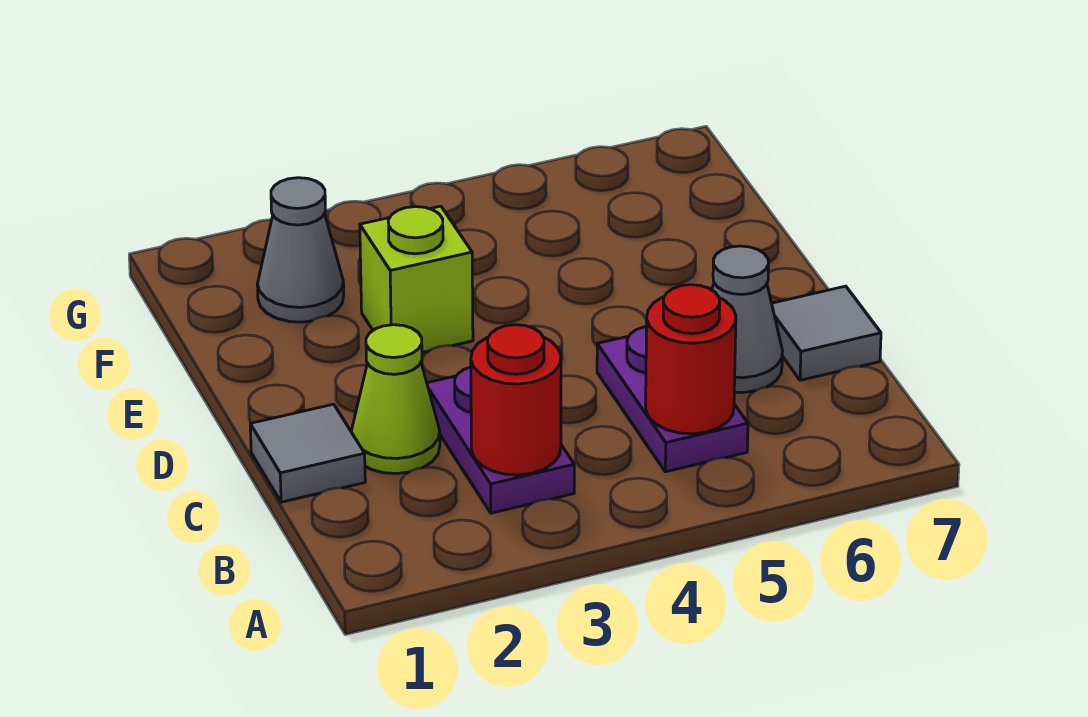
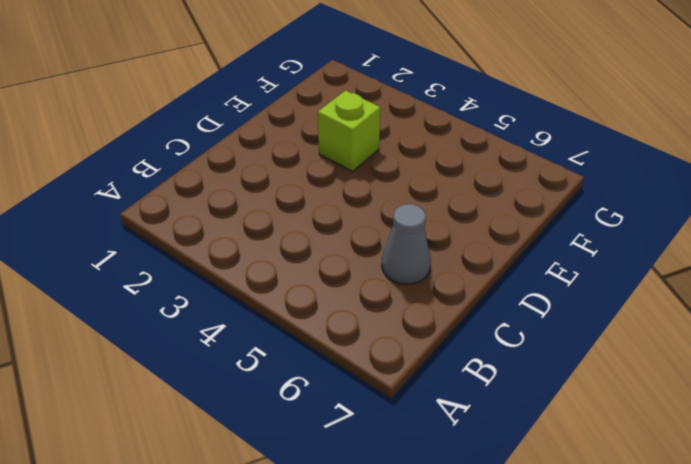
none -> purple 1x2 plate [427,367,574,513]
none -> purple 1x2 plate [597,327,748,472]

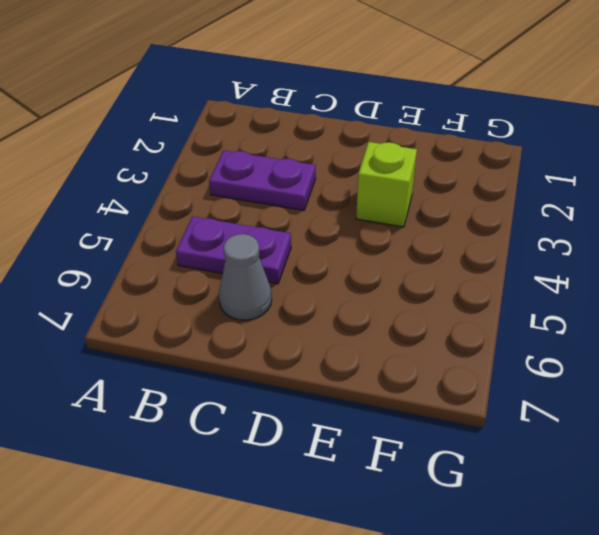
none -> grey 1x1 tile [250,404,365,502]
none -> lime 1x1 cone [351,325,440,474]

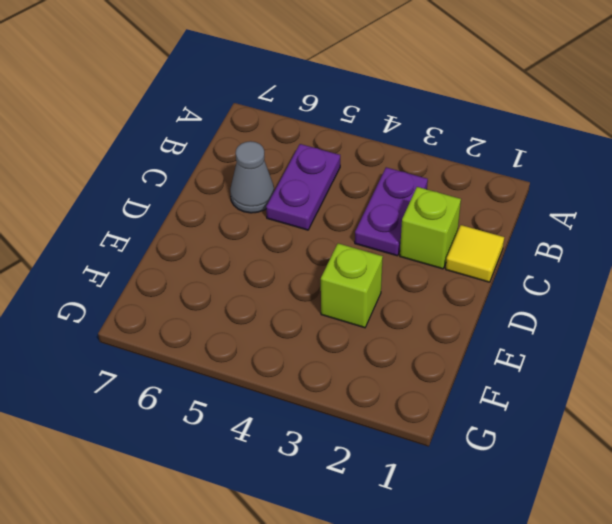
yellow 1x1 tile [446,225,504,282] -> grey 1x1 tile [250,404,365,502]
lime 1x1 brick [400,187,461,269] -> lime 1x1 cone [351,325,440,474]
none -> grey 1x1 tile [772,286,881,380]
none -> grey 1x1 cone [257,178,344,322]

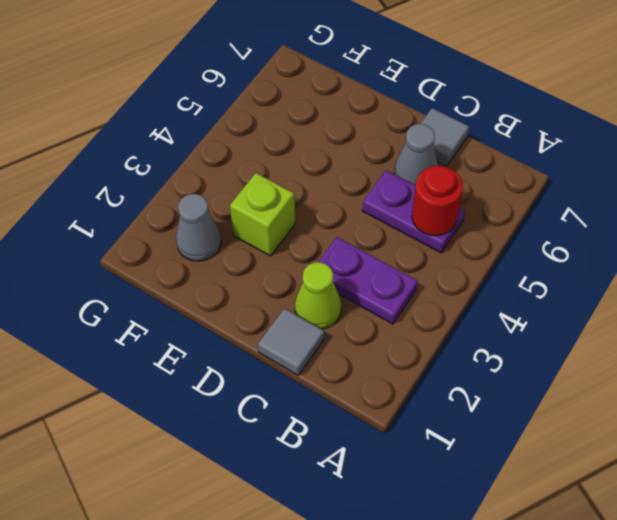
none -> red 1x1 round brick [471,325,561,475]

